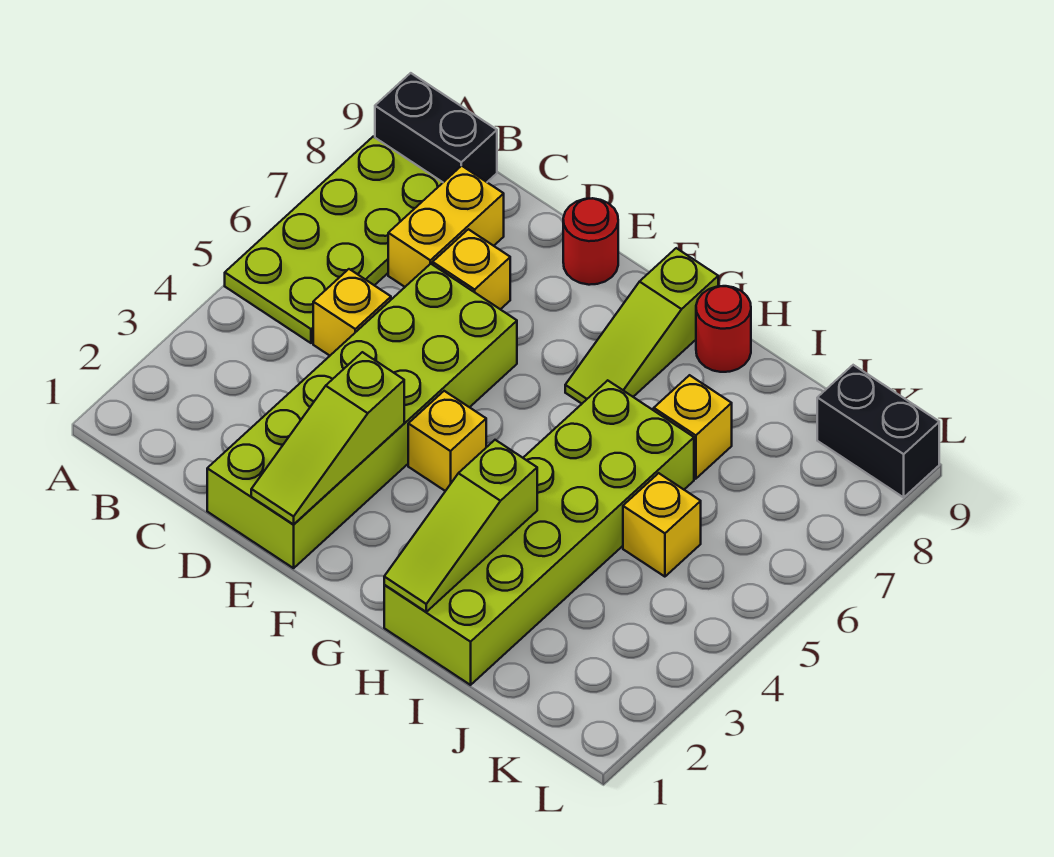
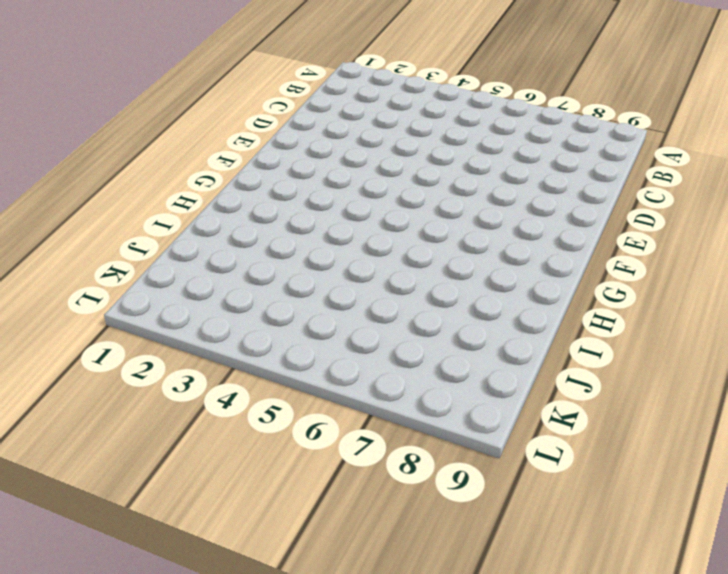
none -> lime 2x4 plate [225,137,443,343]
none -> black 1x2 brick [375,73,497,182]
none -> yellow 1x1 brick [313,269,391,356]

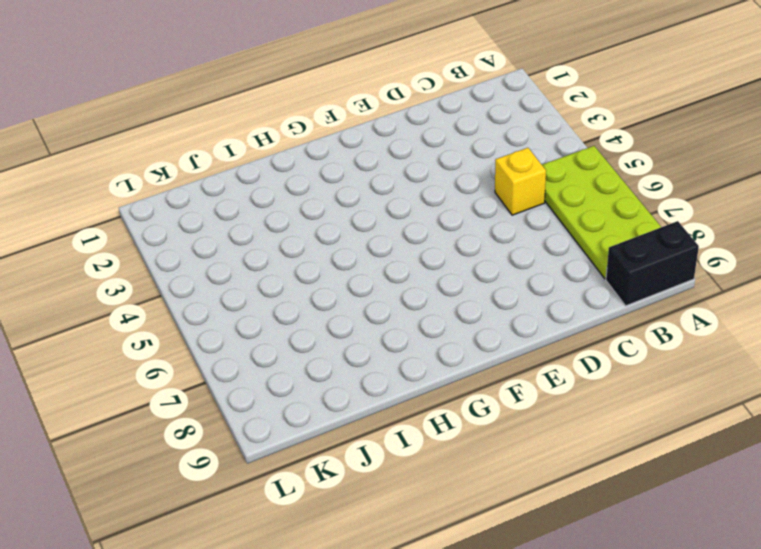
none -> yellow 1x2 brick [388,166,504,287]
none -> lime 2x6 brick [207,264,517,568]
none -> yellow 1x1 brick [433,229,510,309]

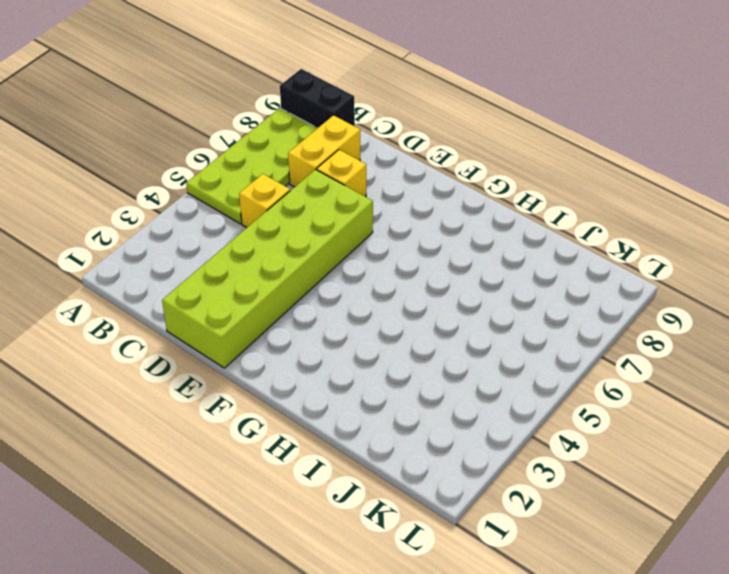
none -> red 1x1 round brick [563,198,618,285]
none -> yellow 1x1 brick [408,391,486,491]
none -> lime 1x3 slope [565,248,718,404]

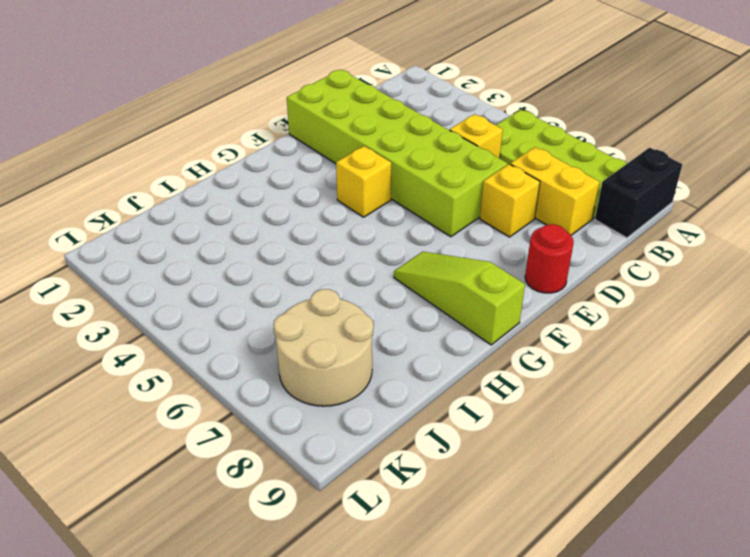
tan 2x2 round brick [274,289,373,406] -> none
none -> lime 2x6 brick [384,380,694,685]
none -> red 1x1 round brick [696,286,751,372]
none -> yellow 1x1 brick [654,375,732,479]

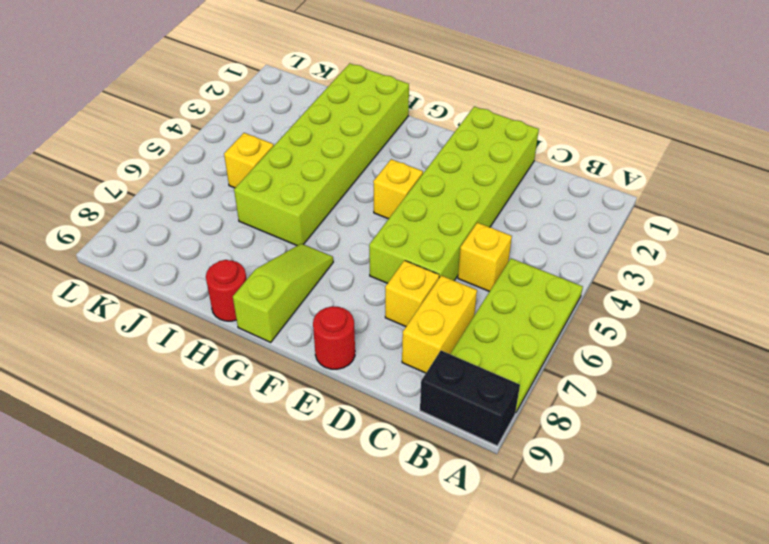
none -> yellow 1x1 brick [654,375,732,479]
none -> black 1x2 brick [817,365,939,497]
none -> lime 1x3 slope [251,352,404,524]

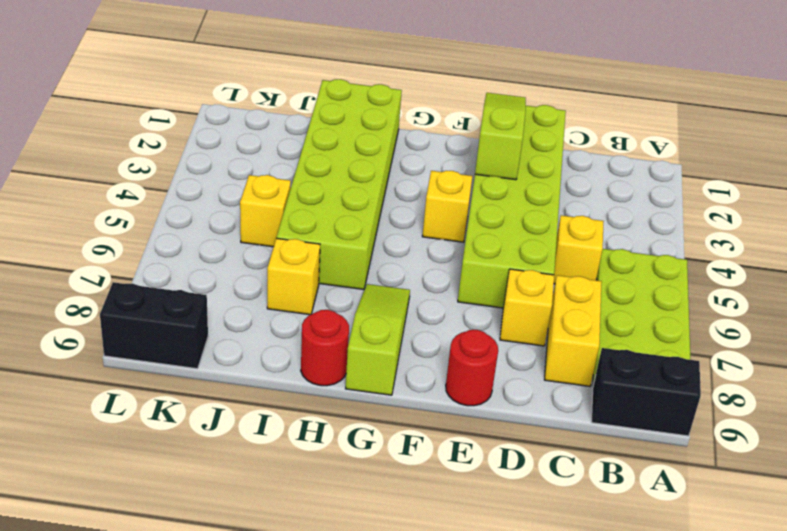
none -> lime 1x3 slope [384,440,537,612]

